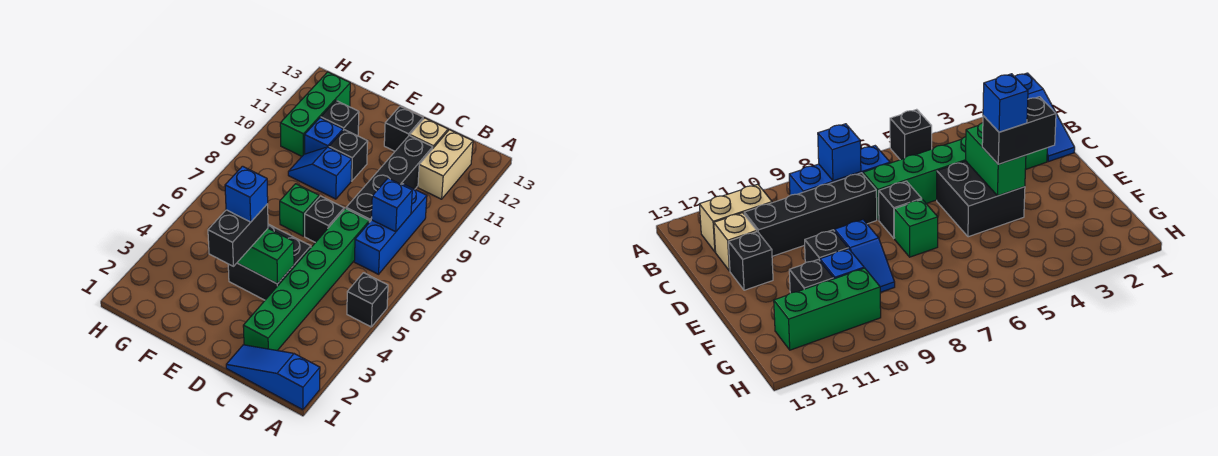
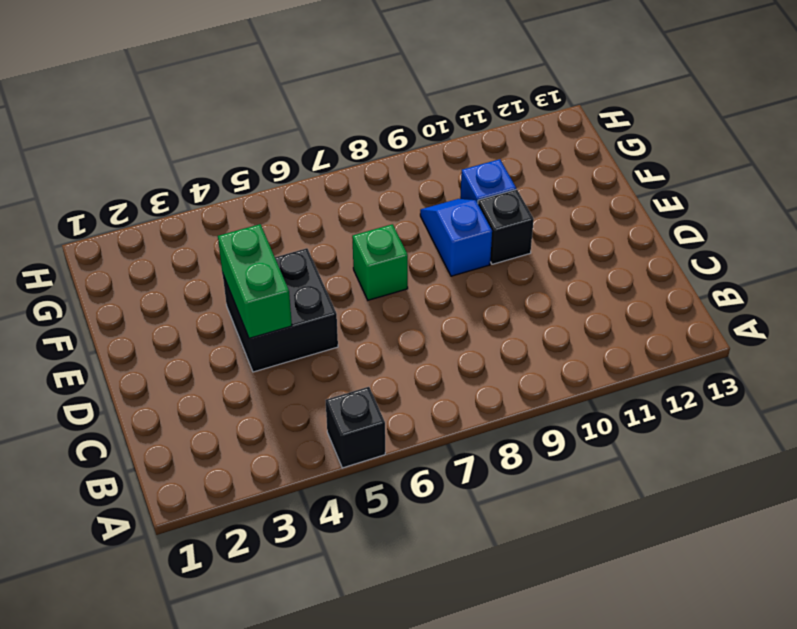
none -> blue 1x3 slope [226,345,320,410]
none -> blue 1x3 brick [354,184,427,274]
none -> tan 1x2 brick [418,130,473,199]

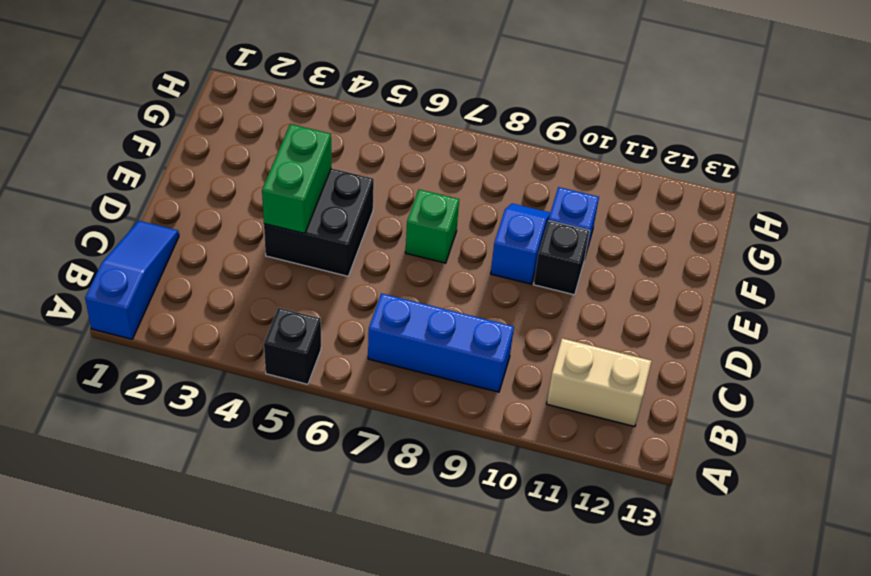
none -> green 1x6 brick [243,209,369,351]
none -> black 1x4 brick [346,135,433,222]
none -> tan 1x1 brick [410,118,448,148]

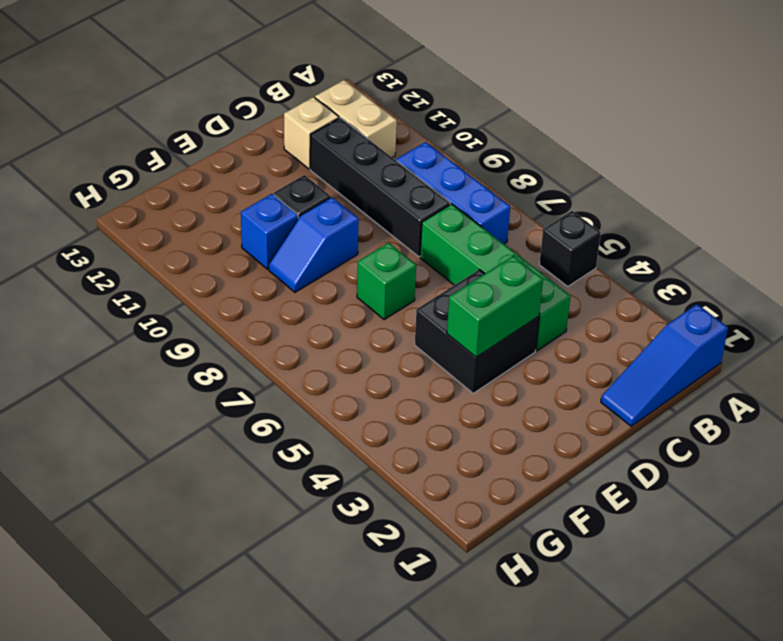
green 1x4 brick [420,204,570,351] -> green 1x6 brick [243,209,369,351]
none -> black 1x1 brick [305,196,344,243]
none -> black 1x1 brick [384,106,423,151]
none -> black 1x1 brick [321,101,359,136]

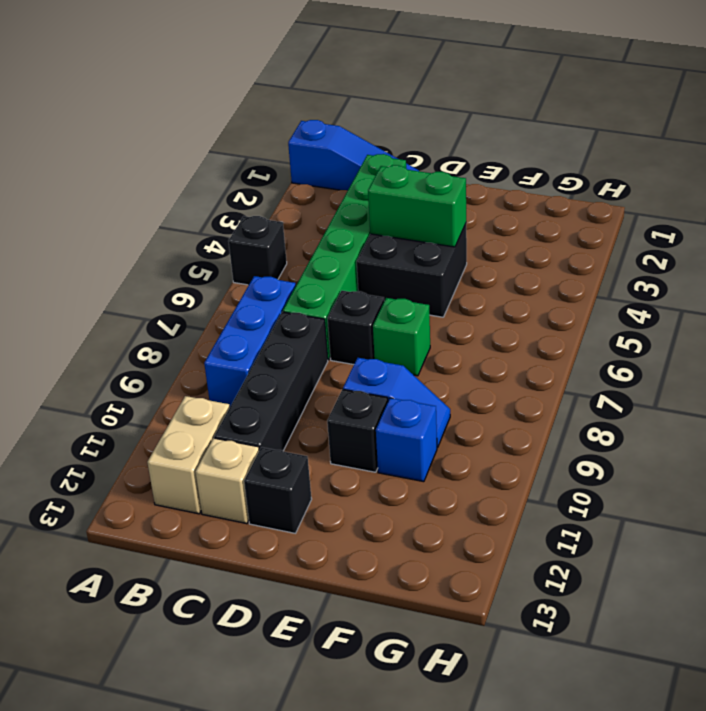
none -> black 1x1 brick [321,101,359,136]
none -> green 1x3 brick [280,72,350,156]
none -> blue 1x1 brick [371,178,412,232]

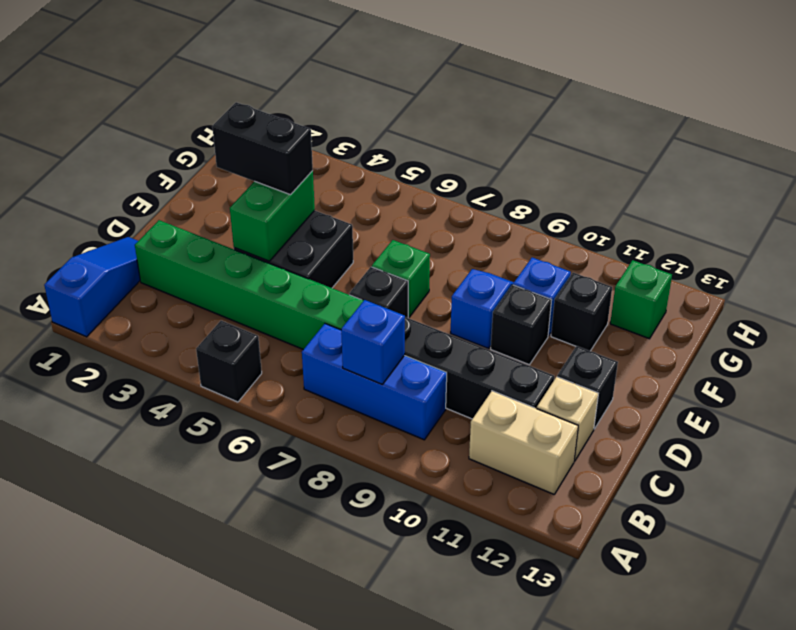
green 1x1 brick [610,260,672,339] -> green 1x3 brick [280,72,350,156]
none -> blue 1x1 brick [225,166,268,222]

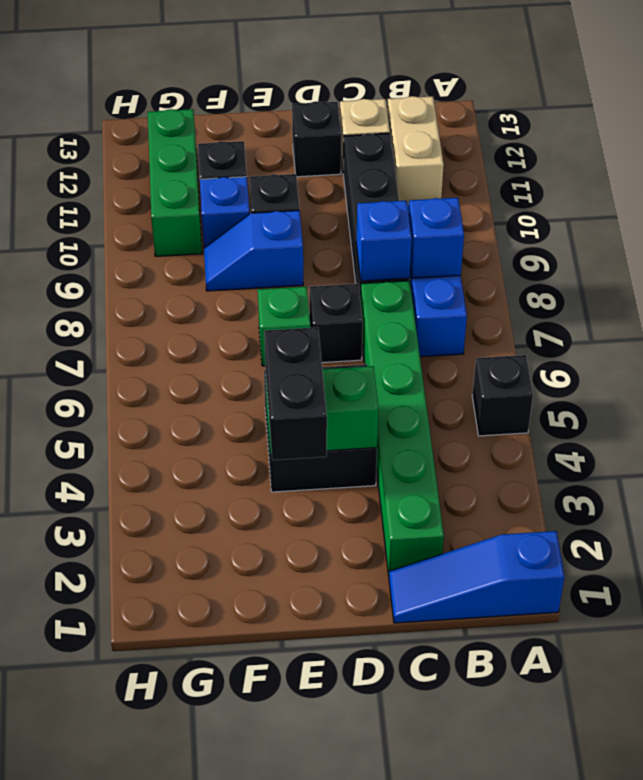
blue 1x1 brick [356,201,412,281] -> blue 1x1 brick moved to [225,166,268,222]

